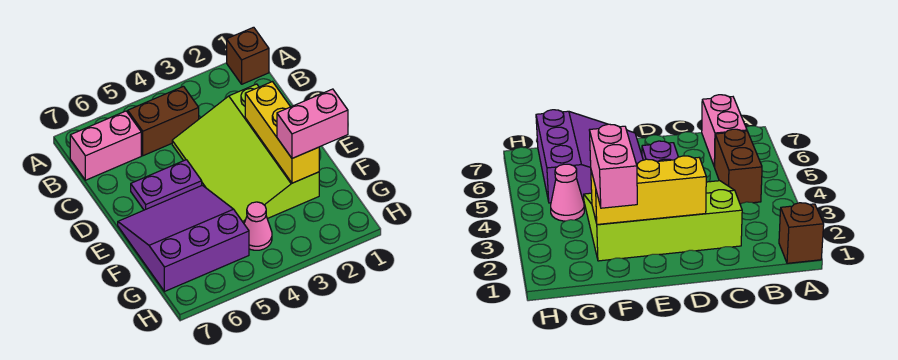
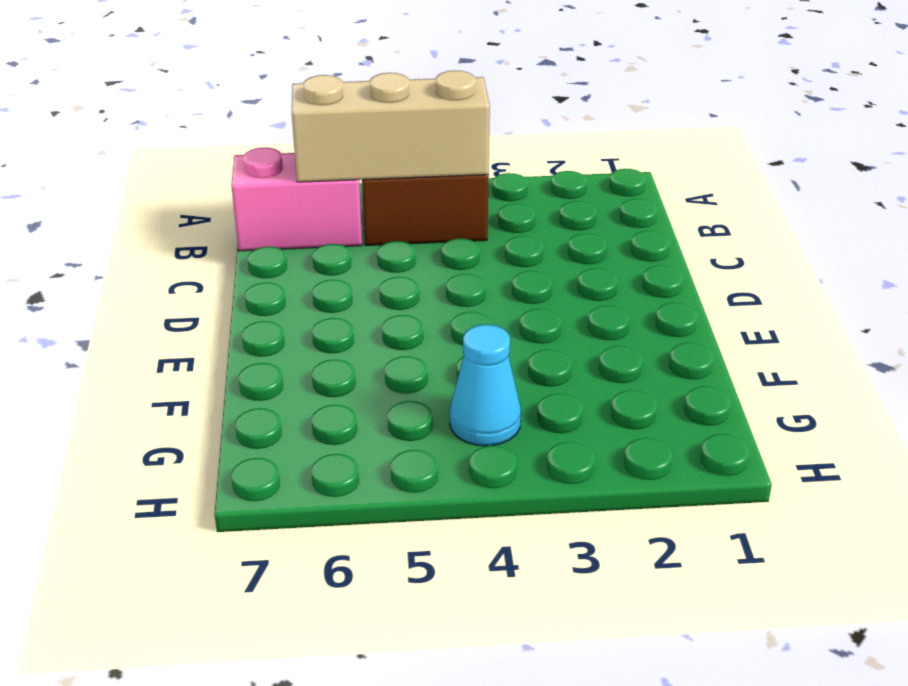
tan 1x3 brick [292,71,490,182] -> none
cyan 1x1 cone [450,324,521,446] -> pink 1x1 cone [244,202,272,250]
none -> brown 1x1 brick [227,27,269,84]
none -> lime 3x4 slope [172,84,319,223]

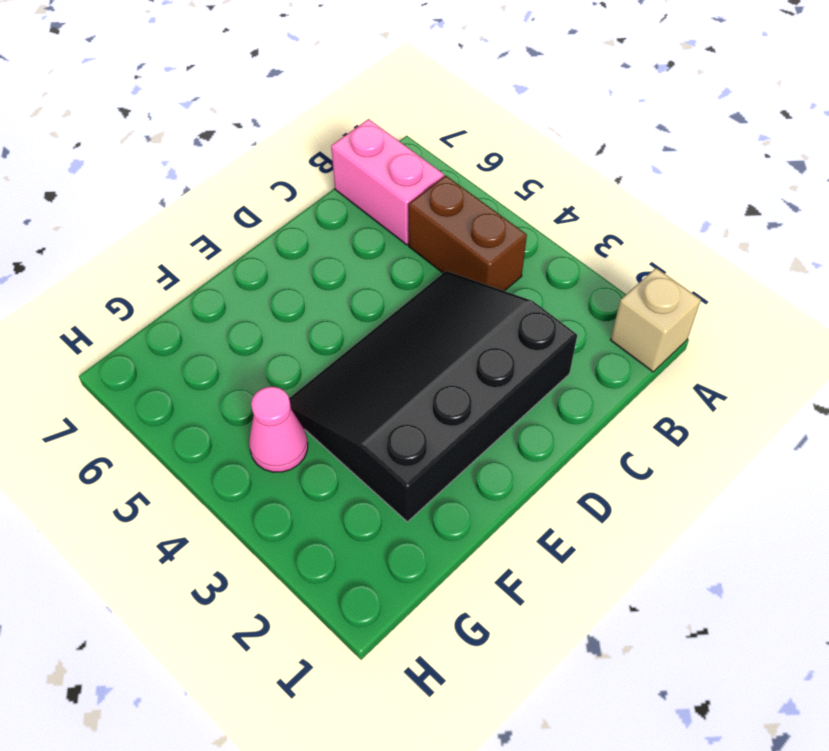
tan 1x1 brick [611,268,701,372] -> brown 1x1 brick [227,27,269,84]
black 3x4 slope [289,271,577,522] -> lime 3x4 slope [172,84,319,223]
none -> purple 1x2 plate [131,160,202,210]
none -> purple 3x3 slope [118,185,249,292]

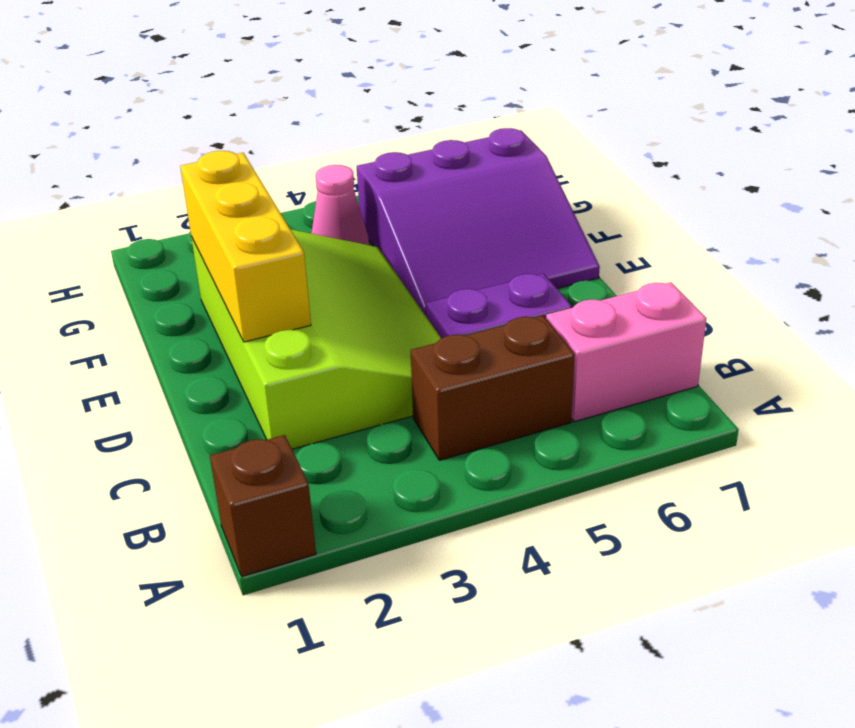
none -> pink 1x2 brick [277,89,348,158]

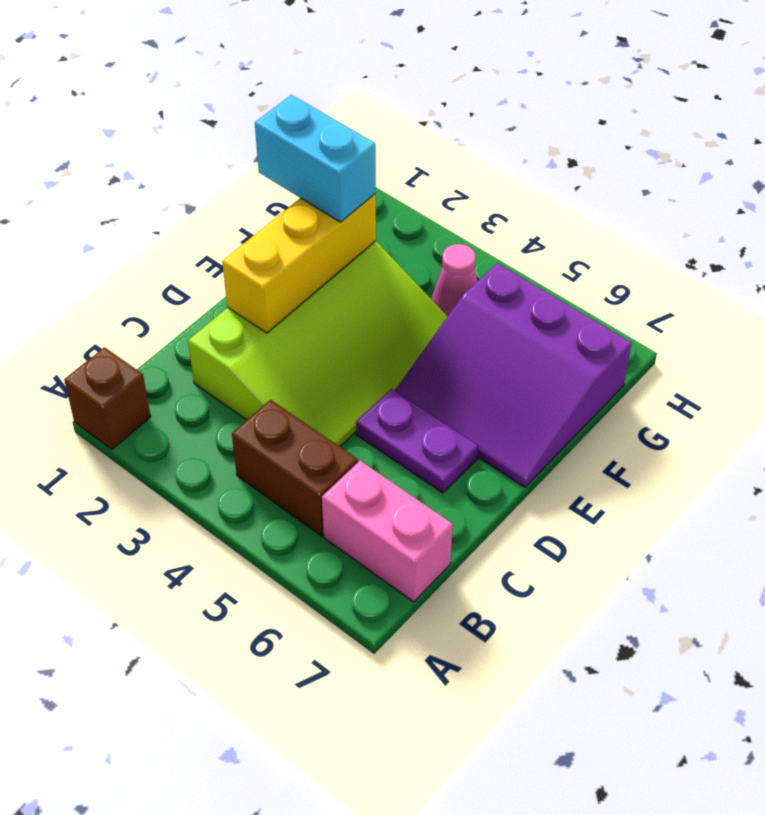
cyan 1x2 brick [255,95,376,222] -> pink 1x2 brick [277,89,348,158]

